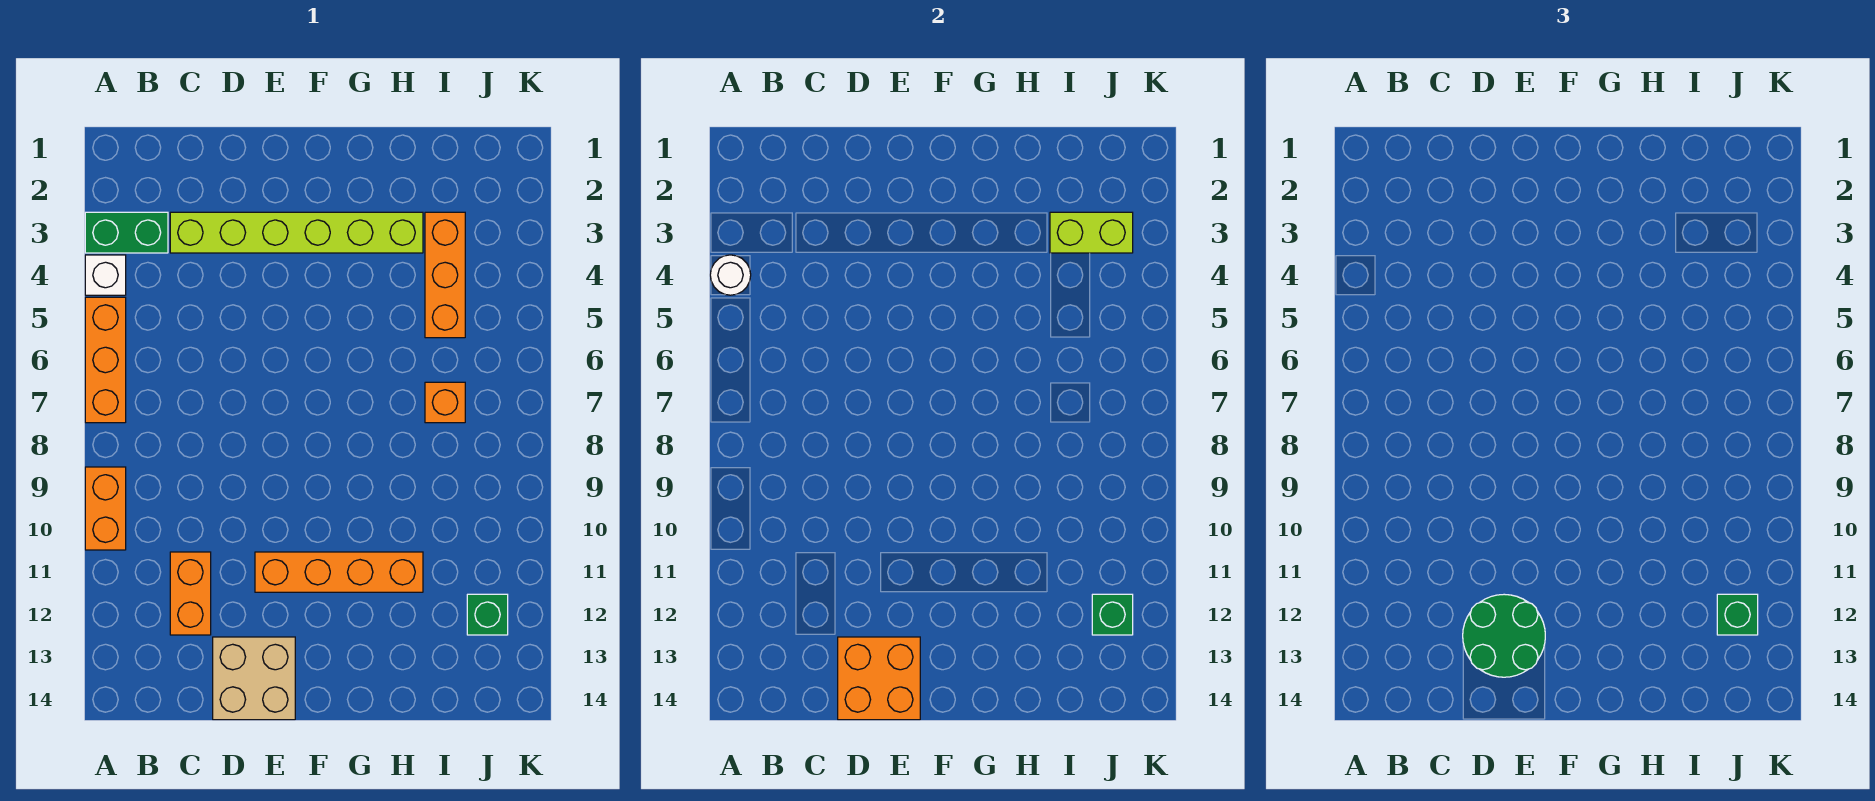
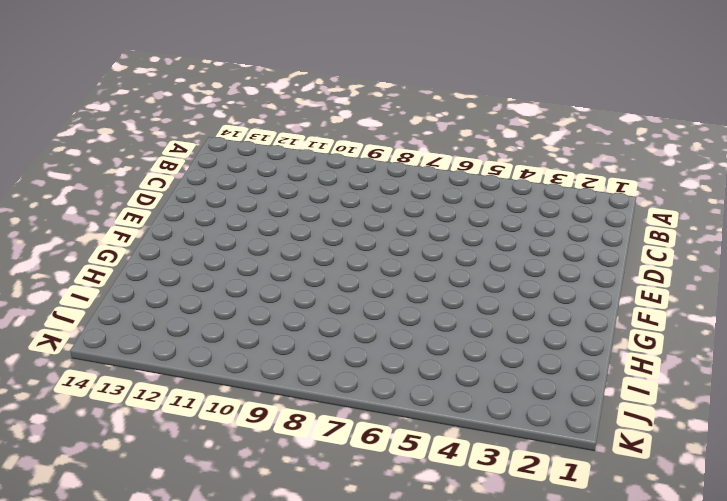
none -> green 1x2 brick [85,212,168,253]
none -> white 1x1 brick [85,255,126,295]
none -> orange 1x3 brick [85,297,126,423]

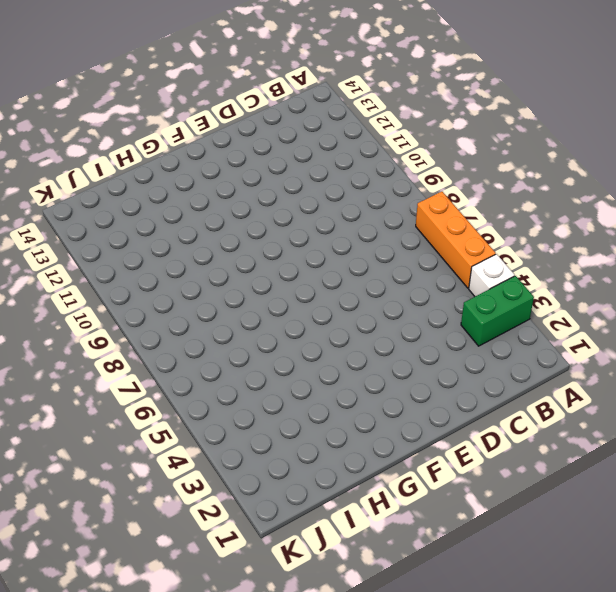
none -> orange 1x2 brick [85,467,126,550]
none -> lime 1x6 brick [170,212,423,253]
none -> orange 1x2 brick [170,552,211,635]

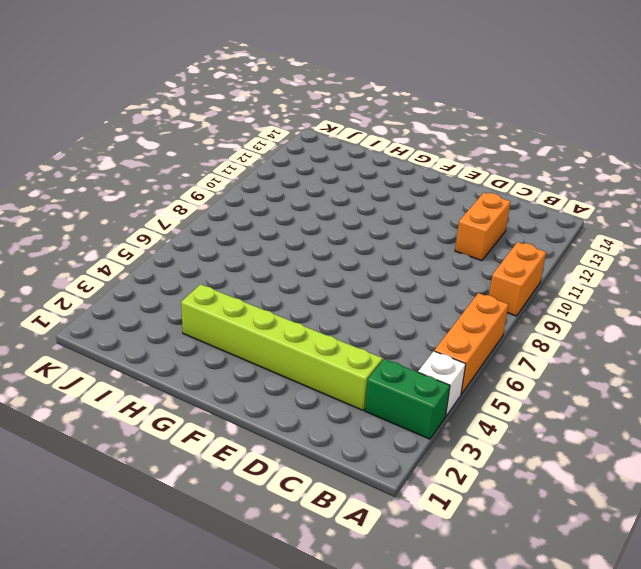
none -> tan 2x2 brick [213,637,295,720]
none -> orange 1x4 brick [255,552,423,592]
none -> orange 1x3 brick [425,212,465,338]

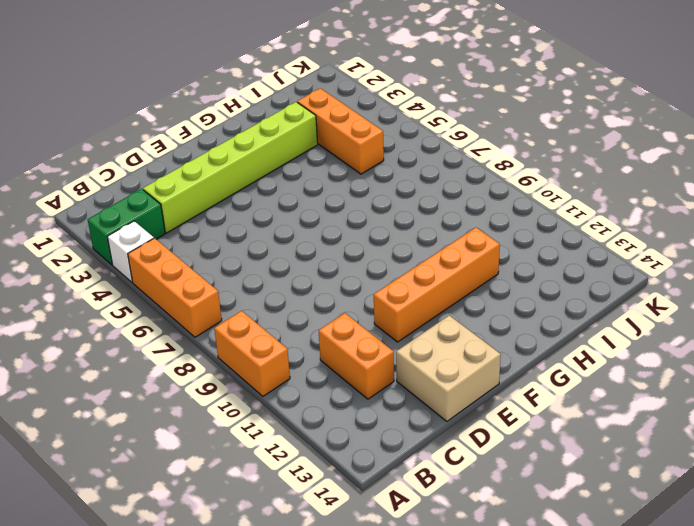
none -> orange 1x1 brick [425,382,465,423]
none -> green 1x1 brick [467,594,508,635]
none -> white 1x1 round brick [710,255,751,295]

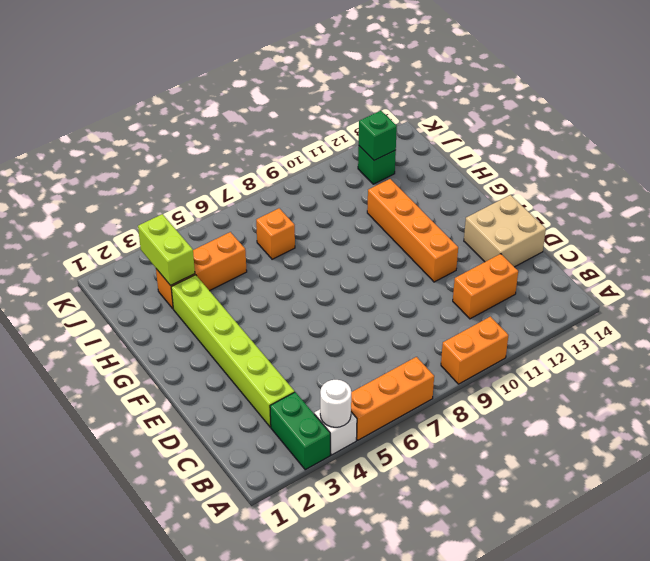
none -> orange 2x2 brick [838,637,920,720]
none -> green 2x2 round brick [1463,594,1545,677]
none -> green 1x1 brick [1717,594,1758,635]

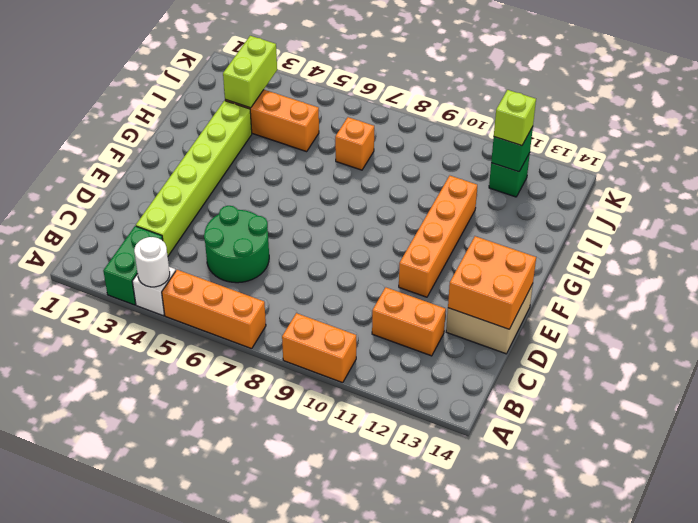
green 2x2 round brick [204,206,269,283] -> green 2x2 round brick moved to [1463,594,1545,677]
lime 1x1 brick [494,90,536,146] -> green 1x1 brick [1717,594,1758,635]

